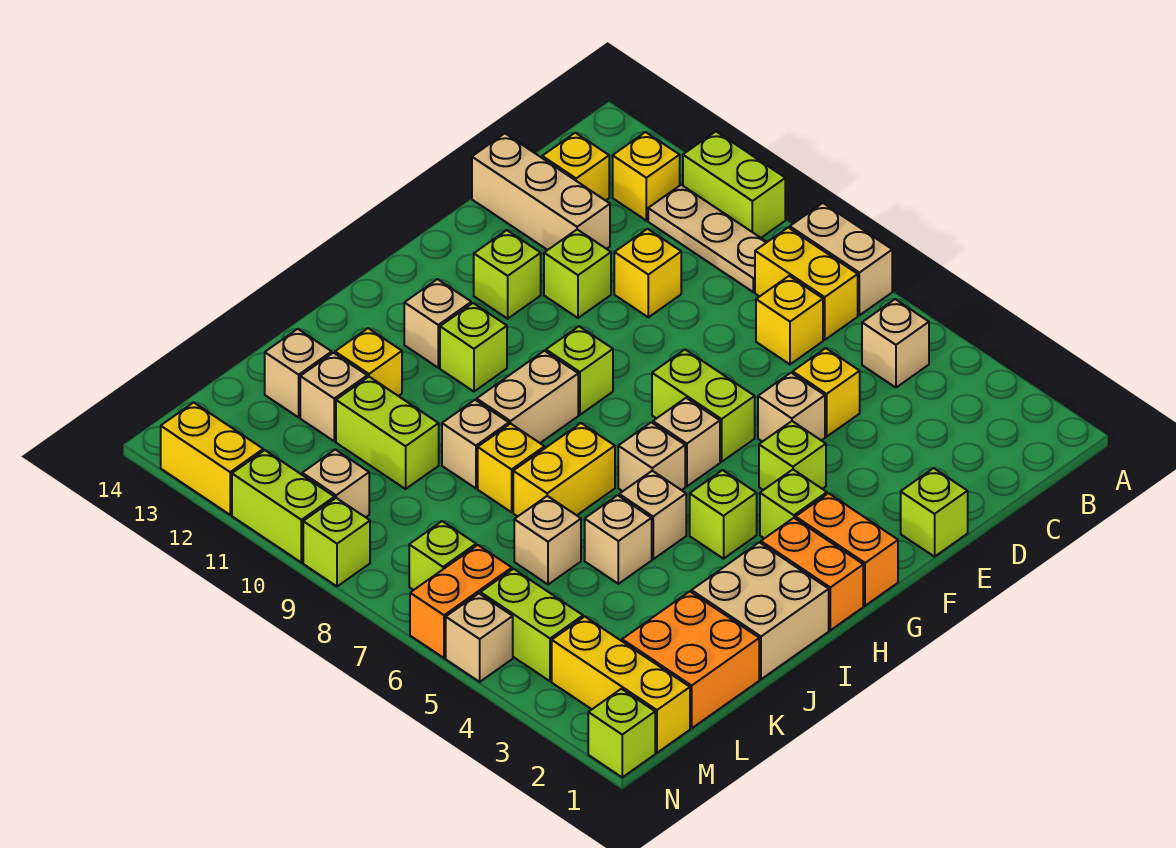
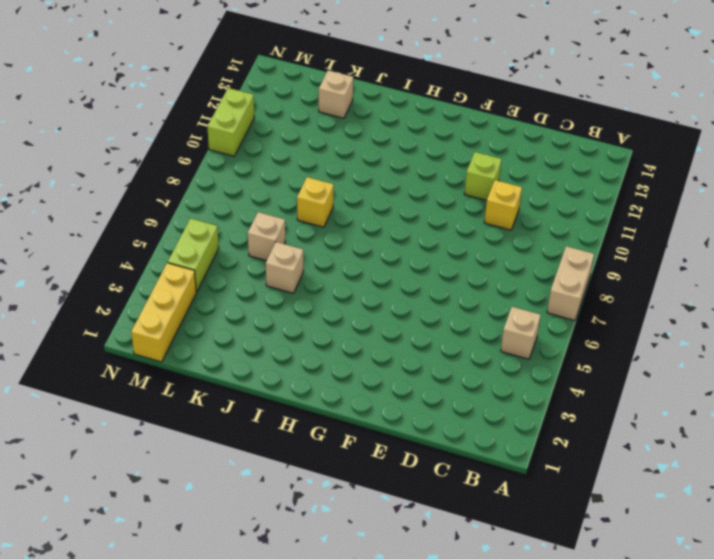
none -> lime 1x2 brick [683,132,785,238]
none -> yellow 1x2 brick [755,227,858,340]
none -> tan 1x3 plate [648,185,767,292]
none -> yellow 1x1 brick [613,132,680,221]

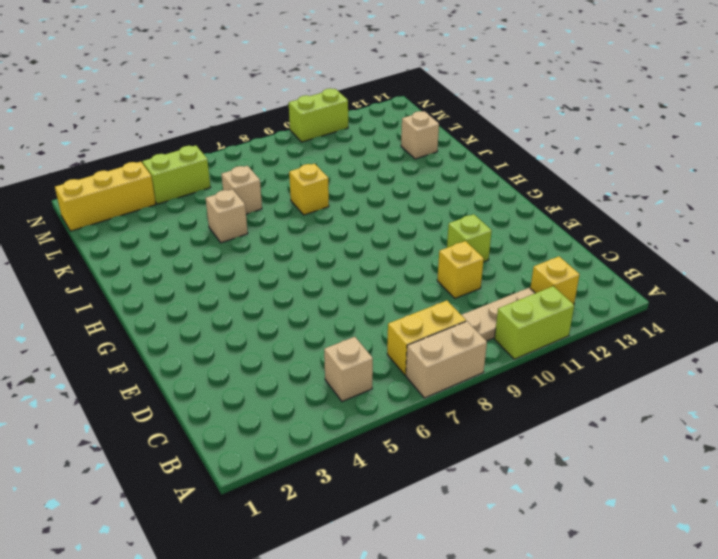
none -> yellow 1x1 brick [756,276,823,364]
none -> yellow 1x1 brick [542,133,609,201]
none -> yellow 1x1 brick [793,348,860,437]
none -> tan 1x3 brick [472,133,610,250]

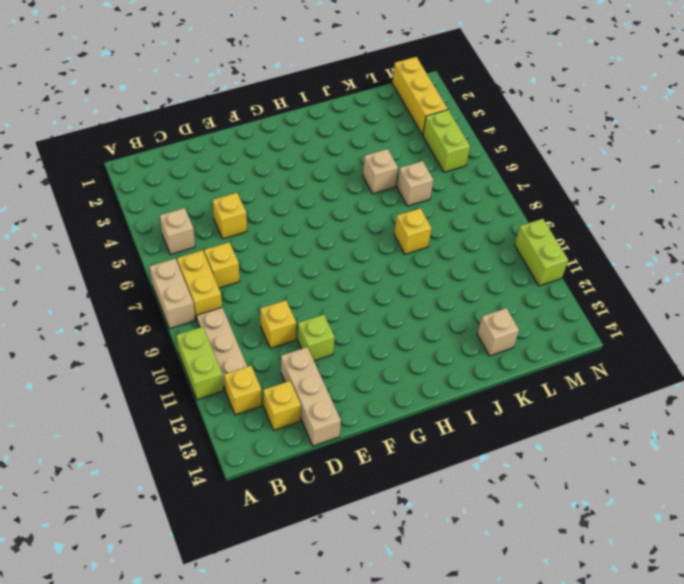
none -> lime 1x1 brick [901,468,968,557]
none -> tan 1x1 brick [758,373,825,442]
none -> lime 1x1 brick [759,421,826,490]
none -> lime 1x2 brick [652,350,755,462]

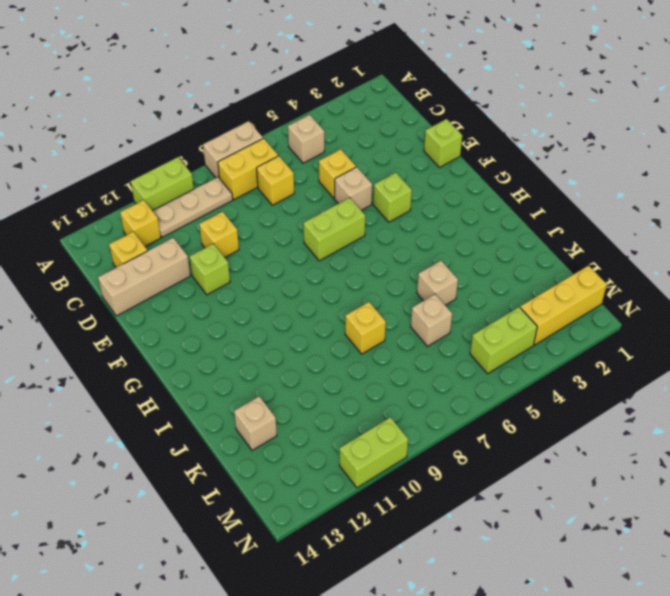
none -> lime 1x1 brick [474,230,541,319]
none -> orange 1x2 brick [796,493,898,606]
none -> lime 1x1 brick [760,470,827,538]
none -> tan 1x1 brick [653,398,720,486]

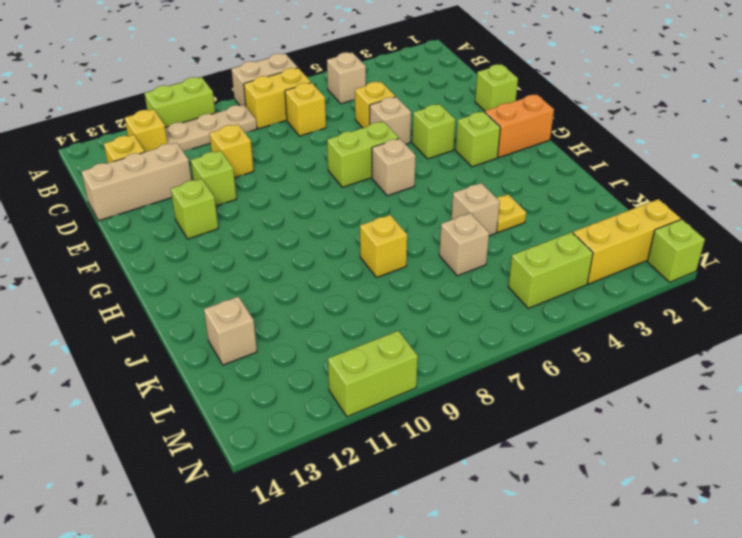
yellow 1x1 plate [497,194,526,232] -> none
none -> lime 1x1 brick [546,326,613,415]
none -> orange 1x2 brick [761,518,863,630]
none -> lime 1x1 brick [690,470,757,559]
none -> tan 1x1 brick [618,422,685,491]

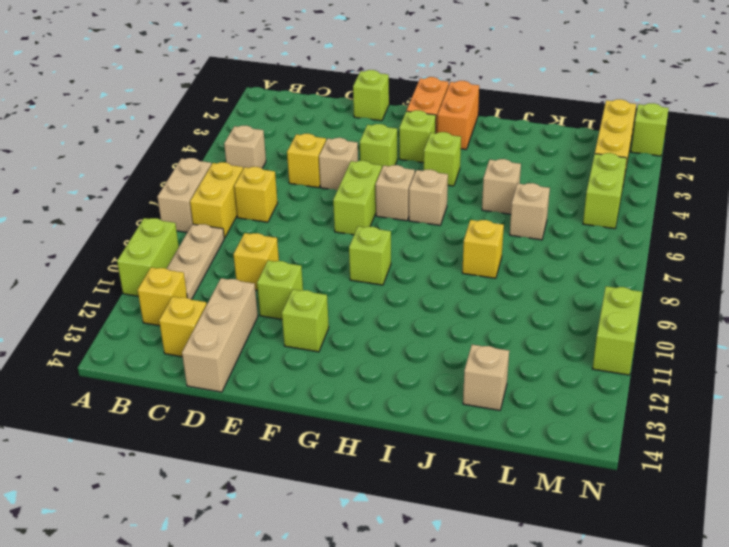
none -> tan 1x2 brick [477,351,578,443]
none -> lime 1x1 brick [440,303,507,392]
none -> tan 1x1 brick [404,279,471,368]
none -> tan 2x2 brick [691,542,829,679]

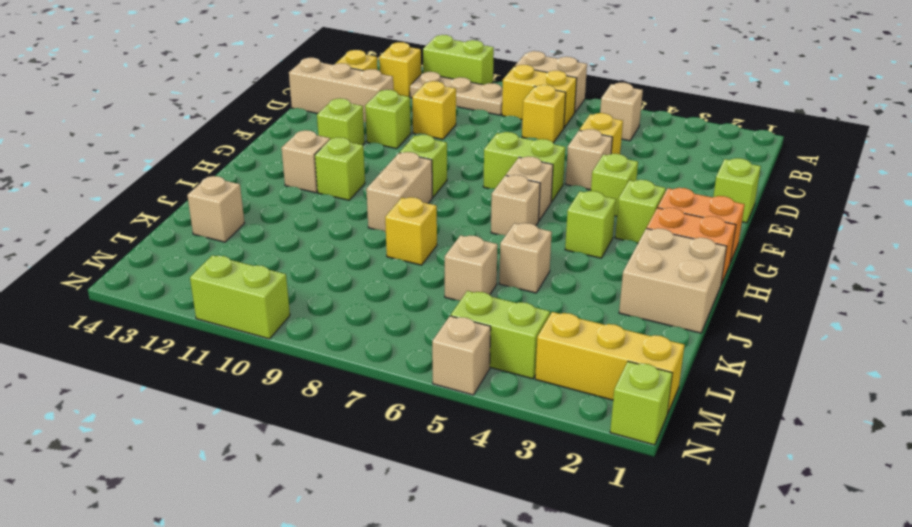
none -> tan 1x1 brick [619,471,686,559]
none -> yellow 1x2 brick [513,423,615,517]
none -> tan 1x1 brick [442,400,509,488]
none -> yellow 1x1 brick [335,328,402,396]

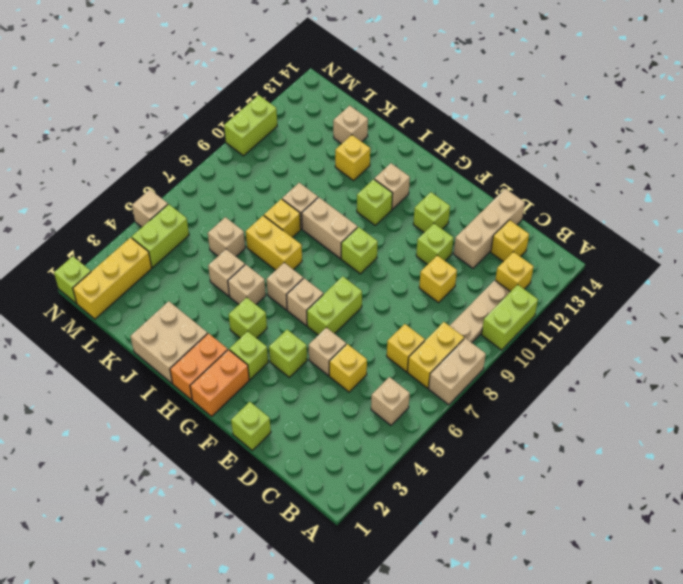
none -> orange 2x2 brick [622,591,759,728]
none -> lime 1x2 brick [336,377,439,489]
none -> tan 1x1 brick [300,353,367,441]
none -> orange 1x2 brick [410,545,512,658]

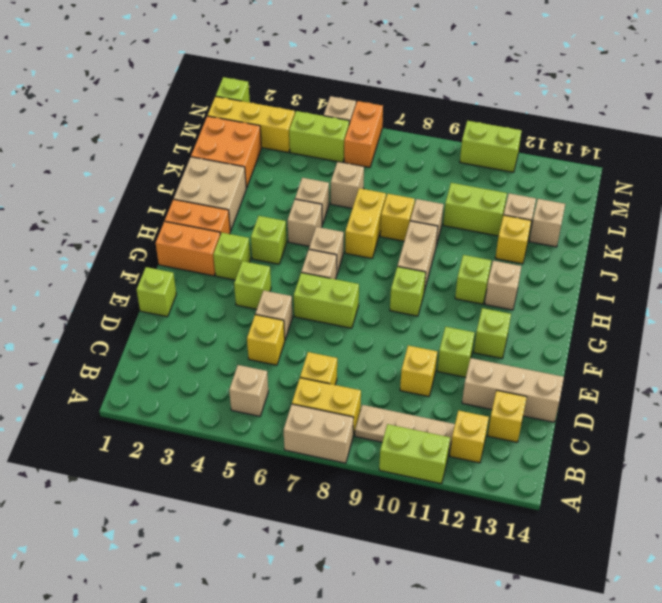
none -> lime 1x1 brick [409,521,476,590]
none -> tan 1x1 brick [302,449,369,517]
none -> lime 1x1 brick [303,498,370,586]
none -> yellow 1x2 brick [161,402,263,515]

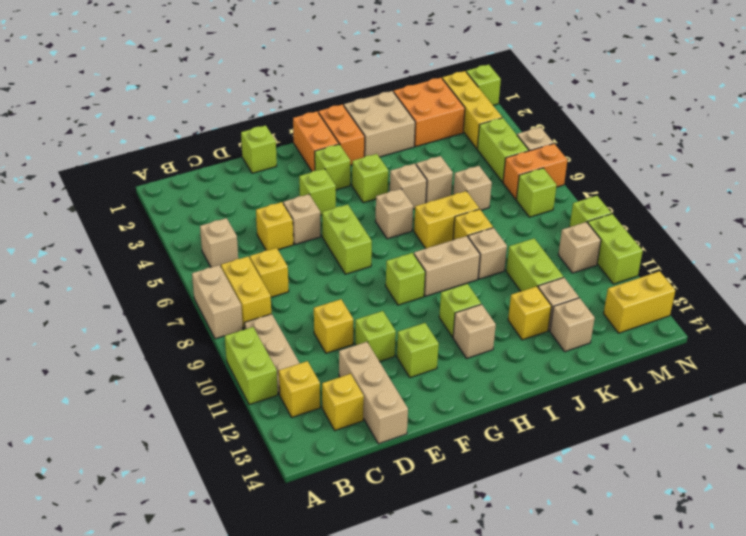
yellow 1x2 brick [604,271,675,333] -> yellow 1x2 brick turned to [161,402,263,515]
none -> tan 1x1 brick [653,398,720,486]

